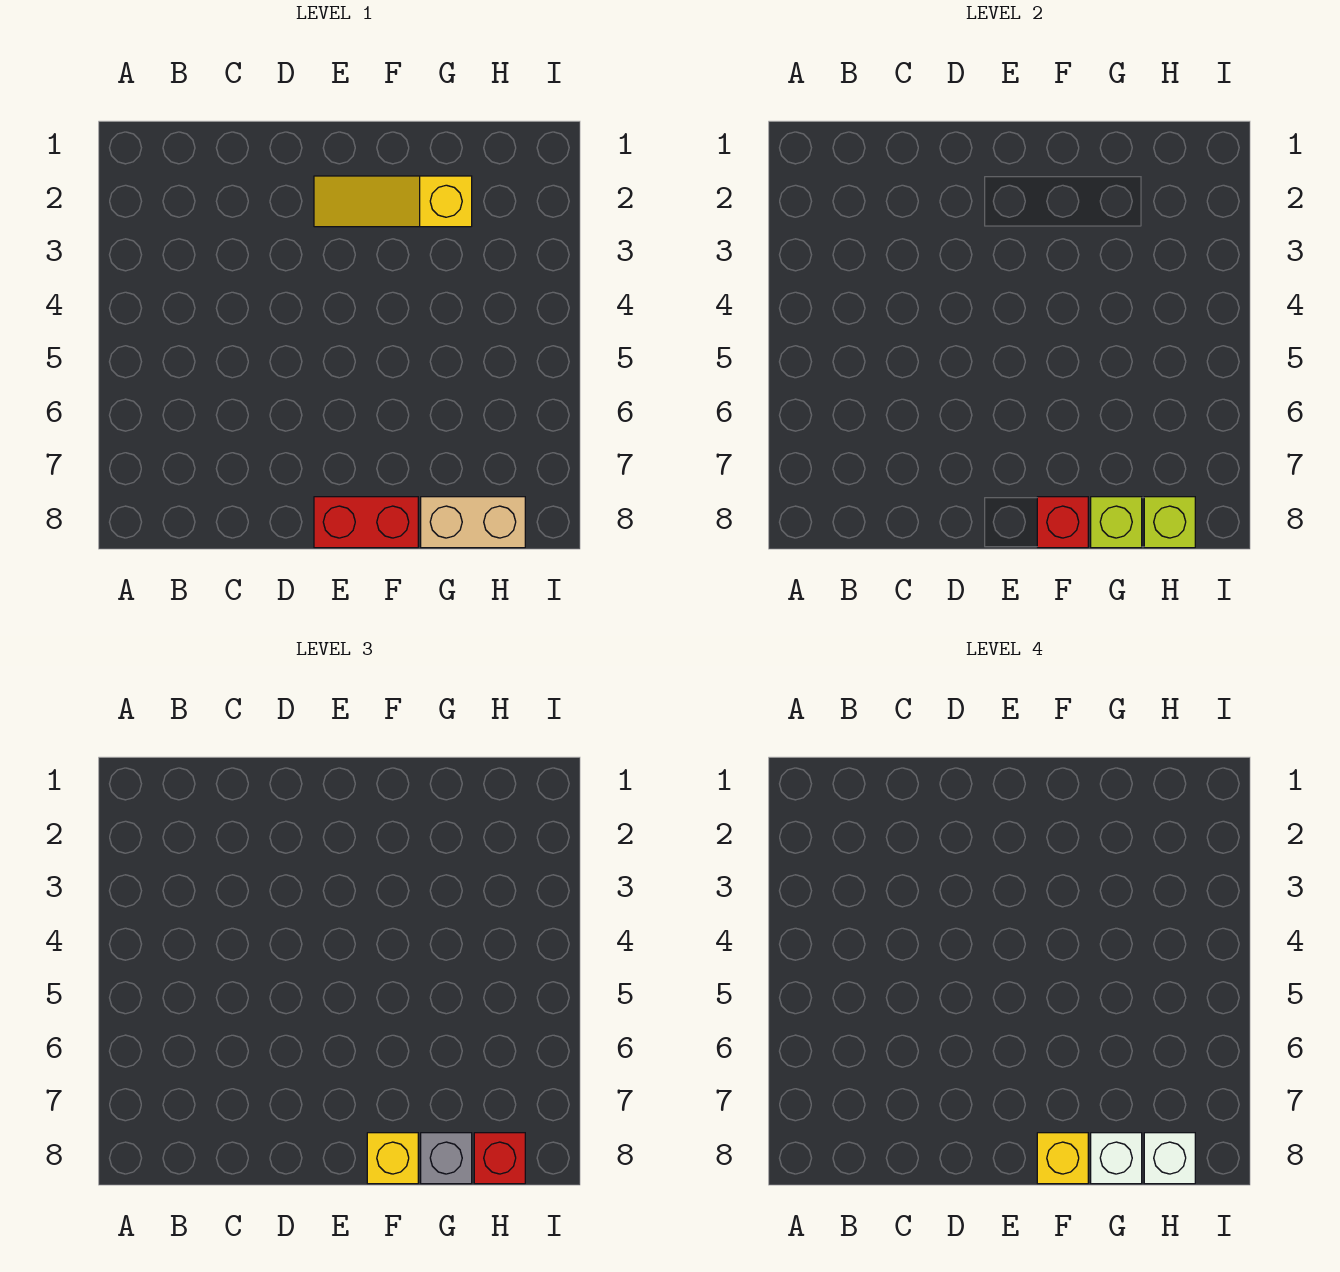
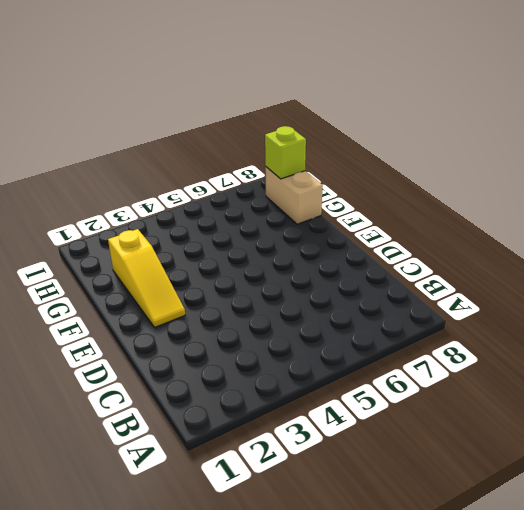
none -> red 1x2 brick [314,497,418,548]
none -> red 1x1 brick [1037,497,1088,548]
none -> lime 1x1 brick [1091,497,1142,548]

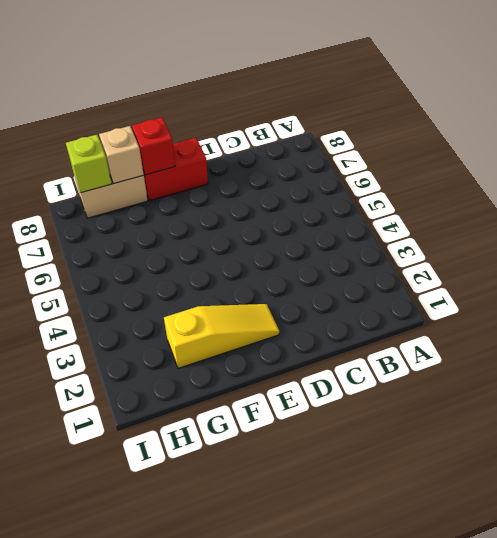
tan 1x1 brick [99,126,144,184] -> lime 1x1 brick [1091,497,1142,548]
none -> yellow 1x1 brick [367,1133,418,1184]
none -> grey 1x1 brick [421,1133,472,1184]
none -> red 1x1 brick [474,1133,525,1184]

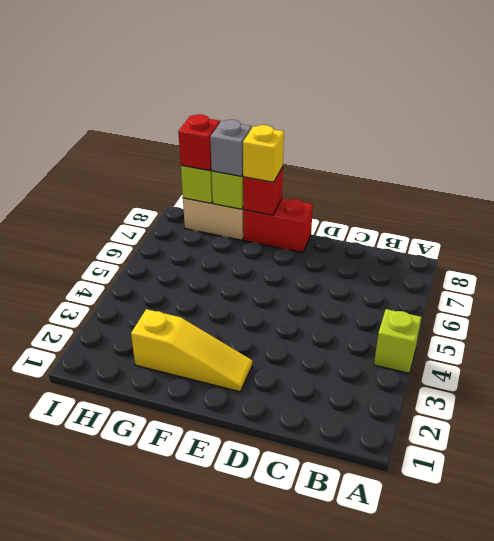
lime 1x1 brick [374,309,422,373] -> none
none -> yellow 1x1 brick [1037,1133,1088,1184]
none -> white 1x1 brick [1091,1133,1142,1184]
none -> white 1x1 brick [1144,1133,1195,1184]

